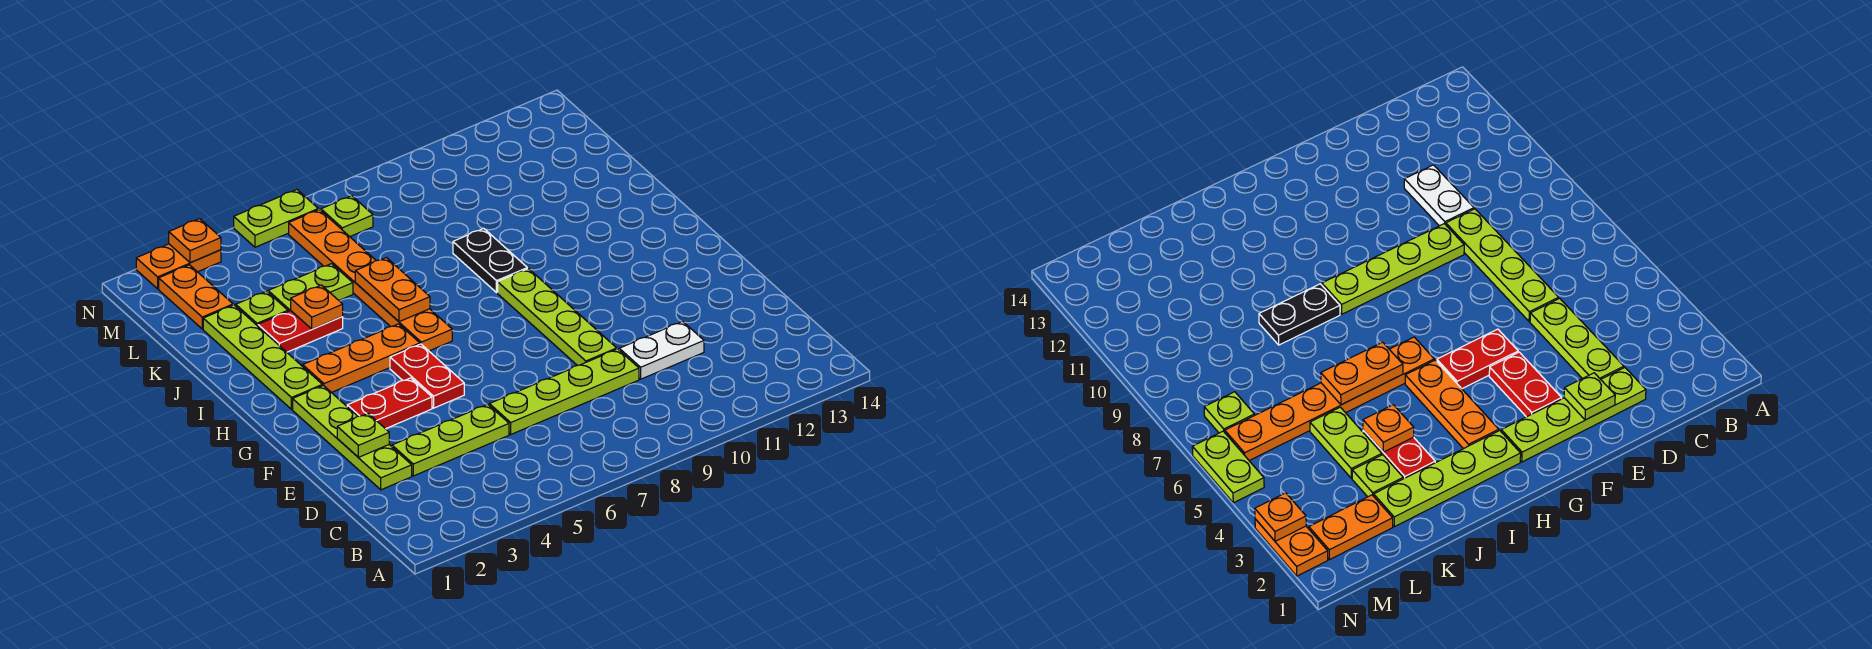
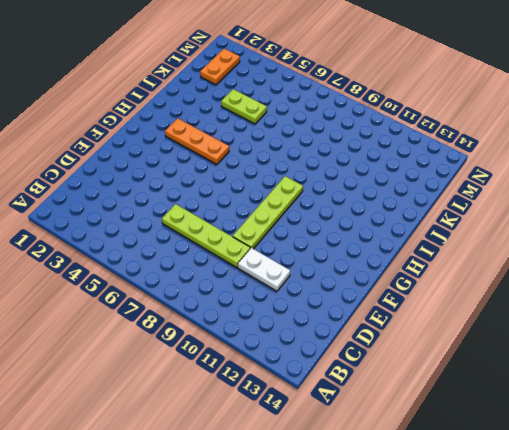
none -> lime 1x4 plate [293,386,412,490]
none -> lime 1x3 plate [392,404,509,476]
none -> red 1x2 plate [347,378,432,429]

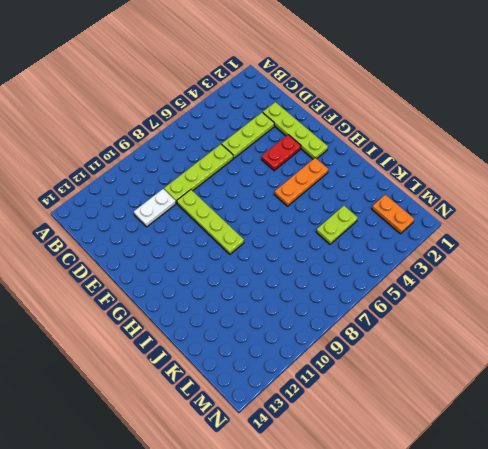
none -> red 1x2 plate [390,344,464,408]
none -> lime 1x4 plate [203,305,322,409]
none -> orange 1x6 plate [289,210,452,351]

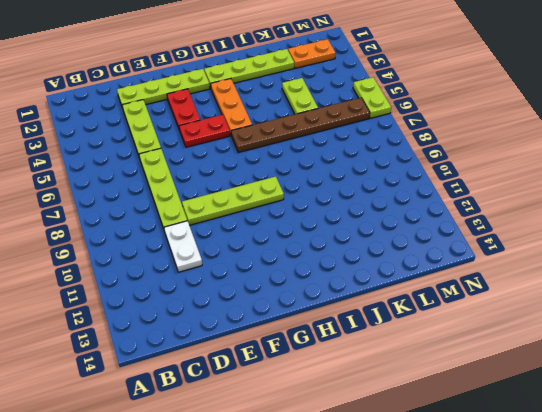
brown 1x6 plate [231,98,370,152] -> orange 1x6 plate [289,210,452,351]
none -> black 1x2 plate [453,228,527,293]
none -> red 1x2 plate [258,311,343,352]
none -> lime 1x1 plate [236,291,288,326]

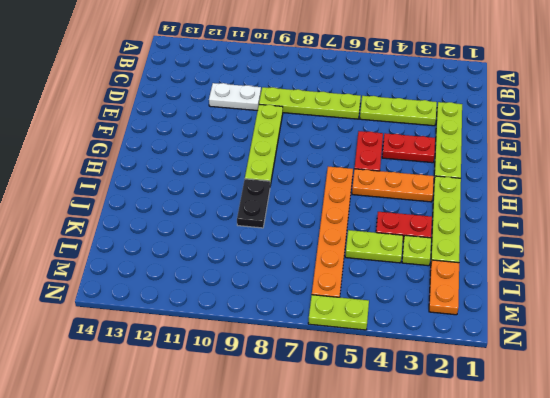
none -> lime 1x1 plate [321,196,373,237]
none -> orange 1x2 plate [136,244,221,289]
none -> lime 1x1 plate [337,413,389,457]

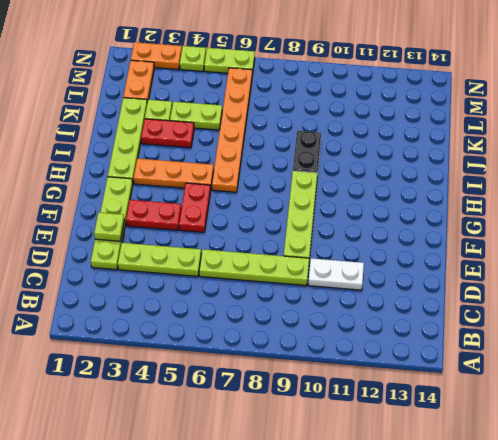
lime 1x1 plate [180,46,206,71] -> lime 1x1 plate moved to [321,196,373,237]
none -> orange 1x2 plate [355,258,430,322]
none -> orange 1x1 plate [291,285,343,329]
none -> orange 1x1 plate [169,219,221,263]

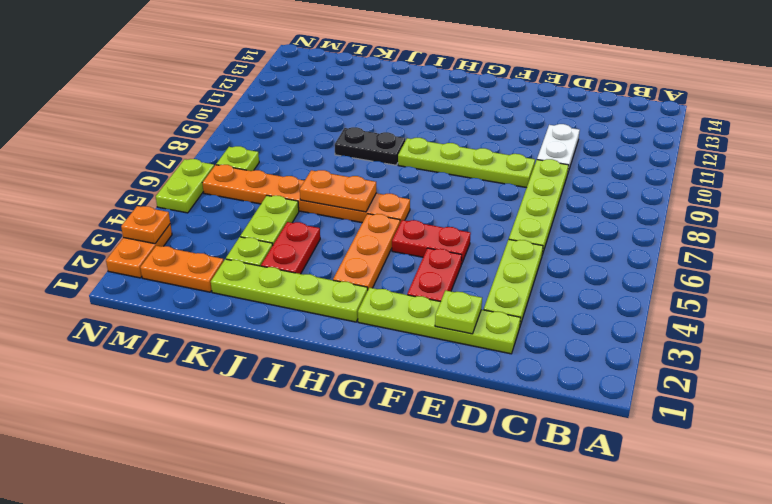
none -> orange 1x1 plate [291,285,343,329]

